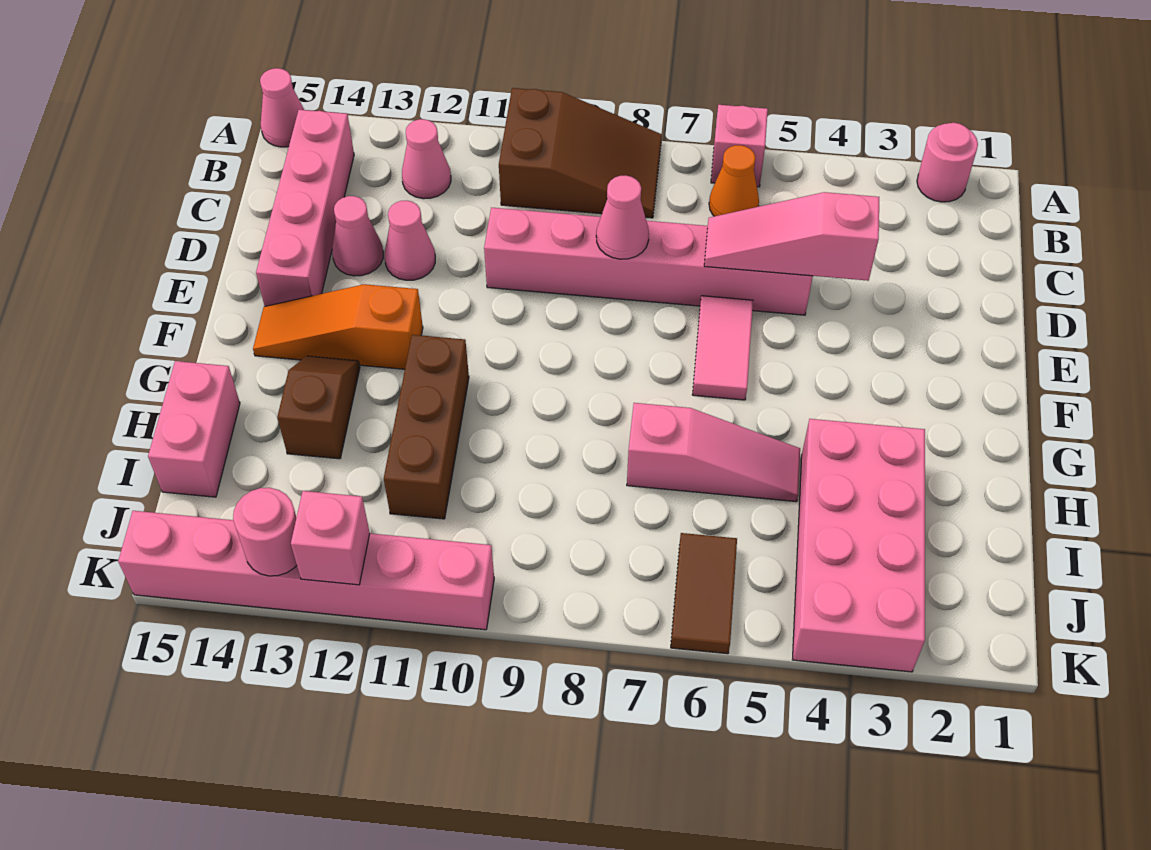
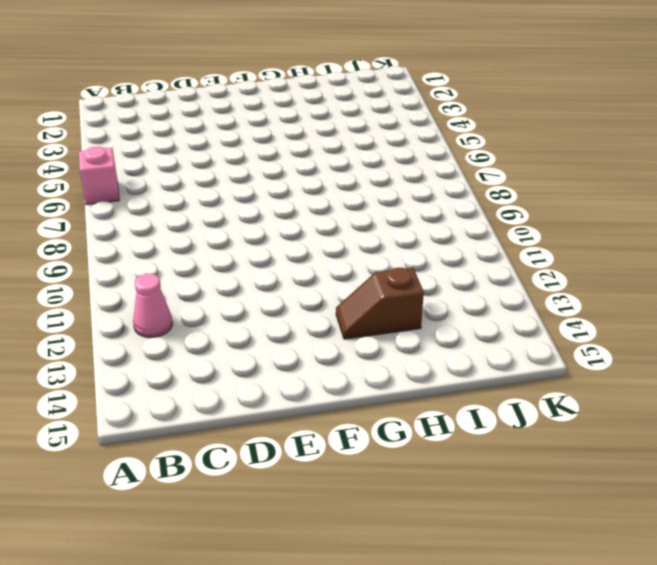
none -> pink 1x1 round brick [917,123,978,202]
none -> brown 2x3 slope [499,88,662,218]
none -> pink 1x1 cone [260,68,304,147]

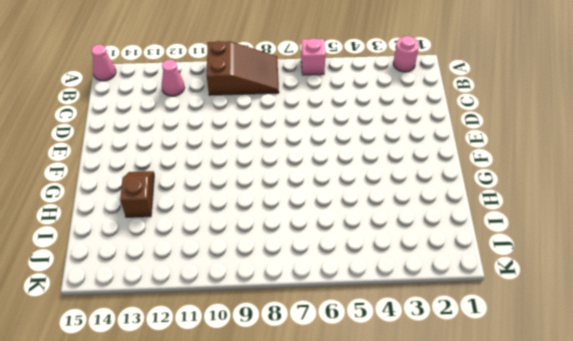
none -> orange 1x1 cone [709,145,759,216]
none -> pink 1x4 brick [256,110,354,306]
none -> pink 1x6 brick [484,208,813,315]

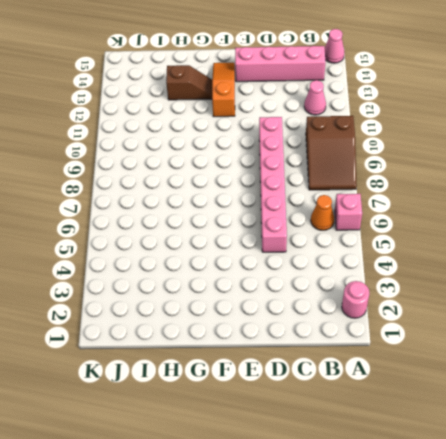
none -> pink 1x1 cone [385,201,435,280]
none -> pink 1x1 cone [332,196,383,276]
none -> pink 1x2 tile [692,296,753,400]

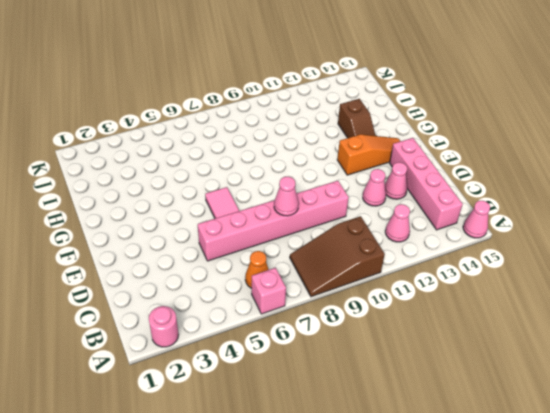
none -> brown 1x3 brick [384,335,469,519]
none -> pink 2x4 brick [793,419,925,672]
none -> pink 1x3 slope [627,403,800,502]

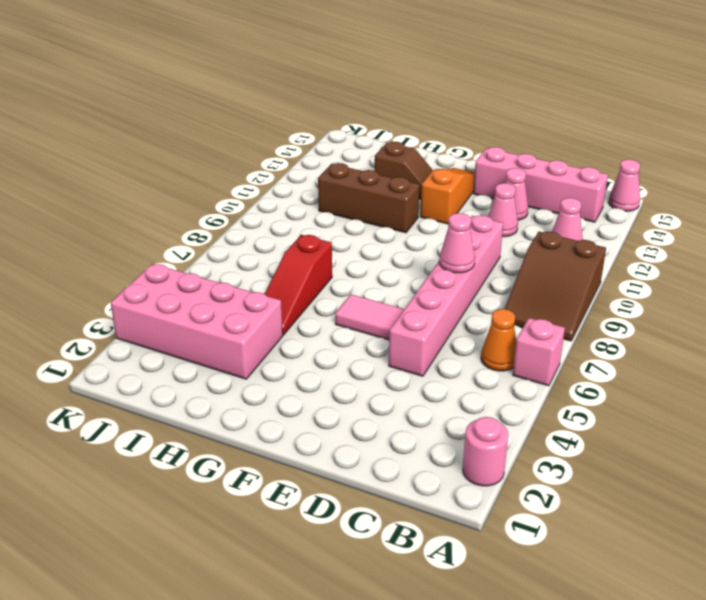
red 1x3 slope [265,235,332,335] -> pink 1x3 slope [627,403,800,502]
none -> pink 1x2 brick [148,361,240,497]
none -> brown 1x2 tile [671,533,737,654]
none -> pink 1x6 brick [118,511,494,630]

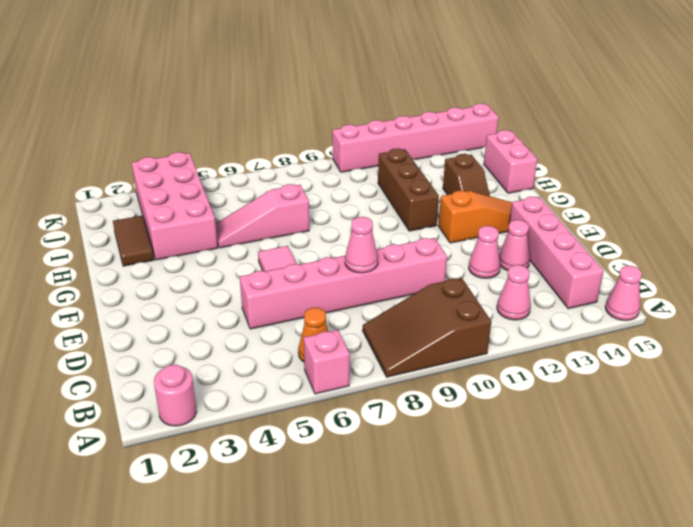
brown 1x2 tile [113,215,154,266] -> brown 1x2 tile moved to [671,533,737,654]
none -> pink 1x3 slope [704,192,879,281]
none -> pink 1x1 brick [291,491,370,585]
none -> pink 1x1 round brick [233,488,297,576]

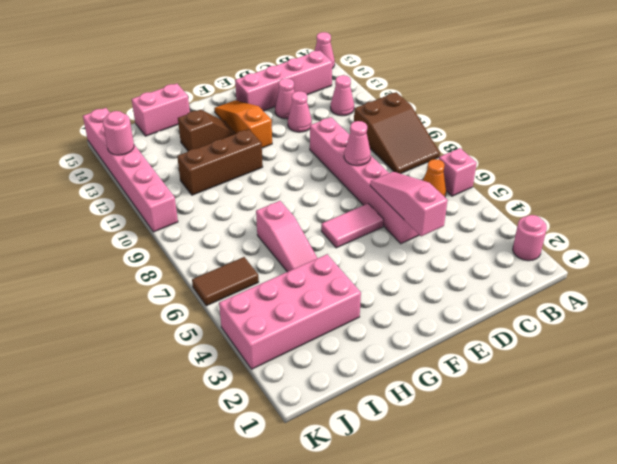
none -> pink 1x1 brick [291,491,370,585]

